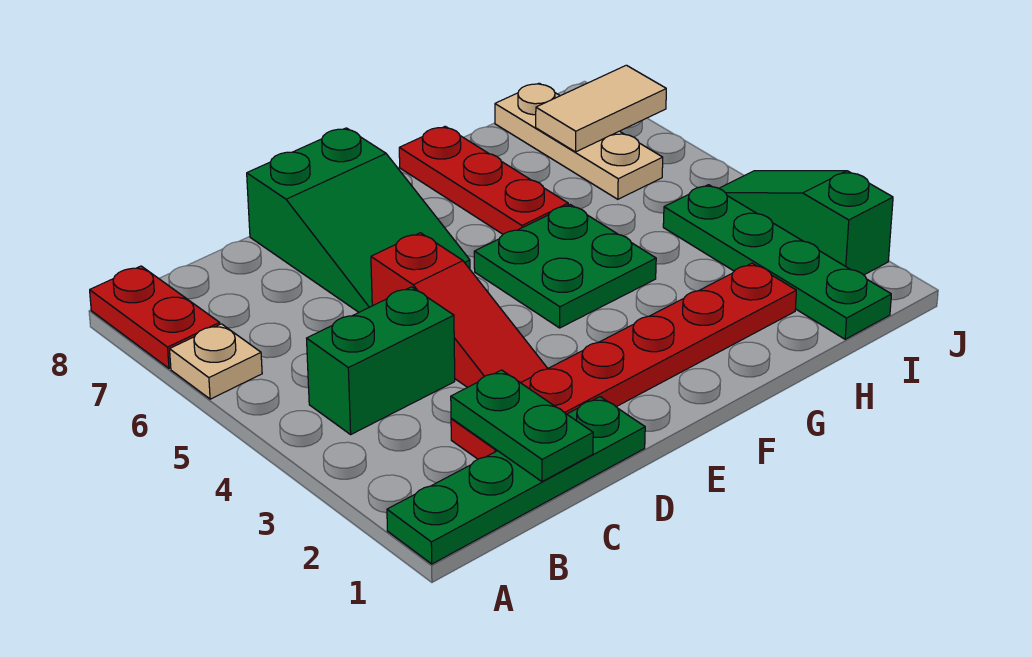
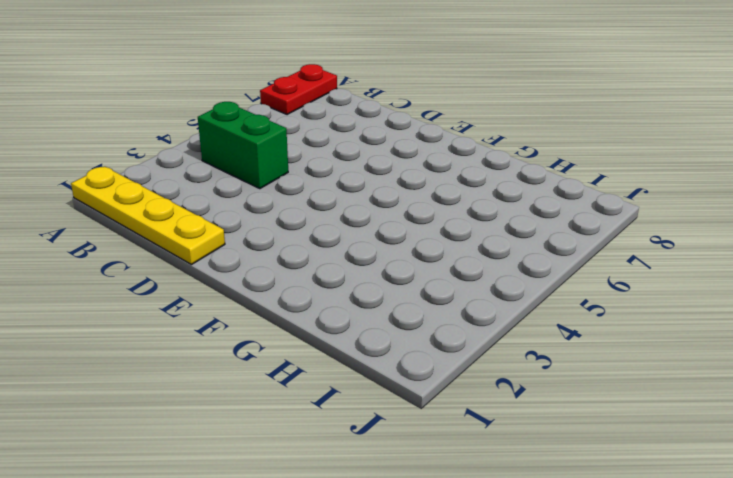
yellow 1x4 plate [71,167,225,265] -> green 1x4 plate [387,397,645,564]
none -> tan 1x1 plate [170,324,262,399]
none -> red 1x6 plate [451,263,796,459]
none -> red 1x3 slope [371,233,548,387]

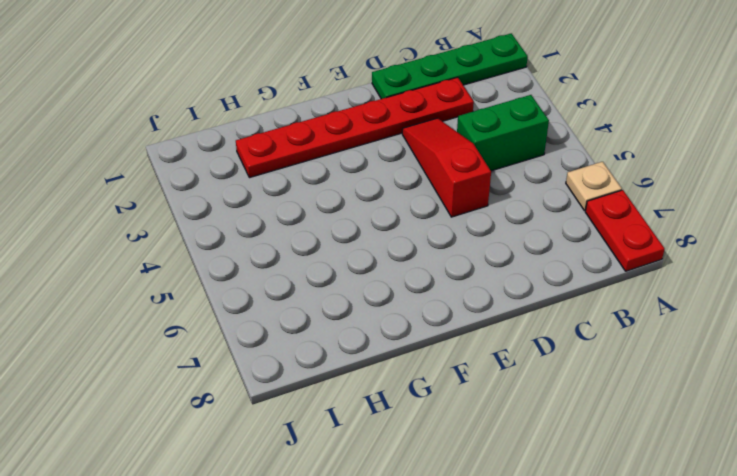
none -> green 2x3 slope [247,128,470,312]
none -> green 2x2 plate [474,205,656,328]
none -> red 1x3 plate [399,126,568,234]

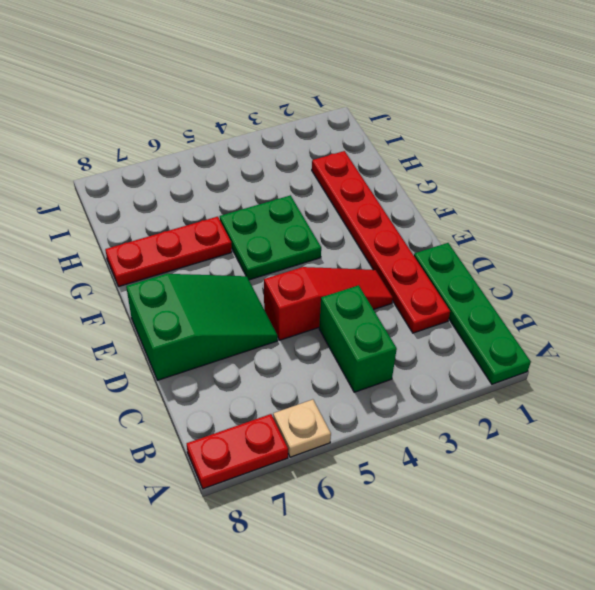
none -> green 1x4 plate [663,185,891,339]
none -> tan 1x3 plate [495,83,663,199]
none -> green 1x3 slope [719,171,893,275]

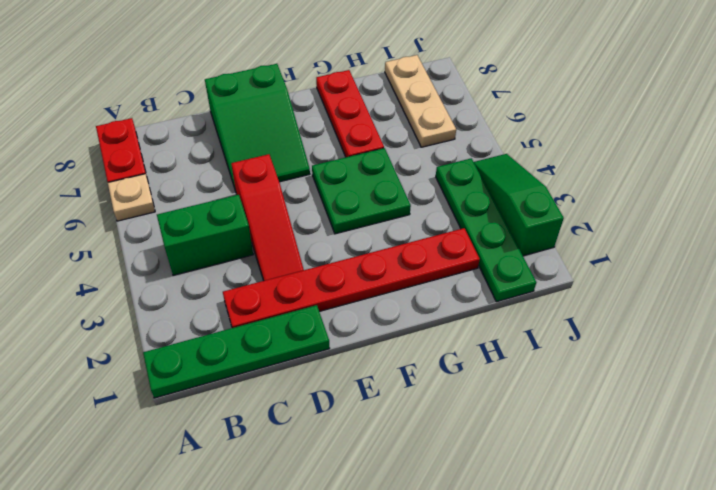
none -> green 1x2 plate [451,370,593,481]
none -> tan 1x2 tile [536,65,666,152]

